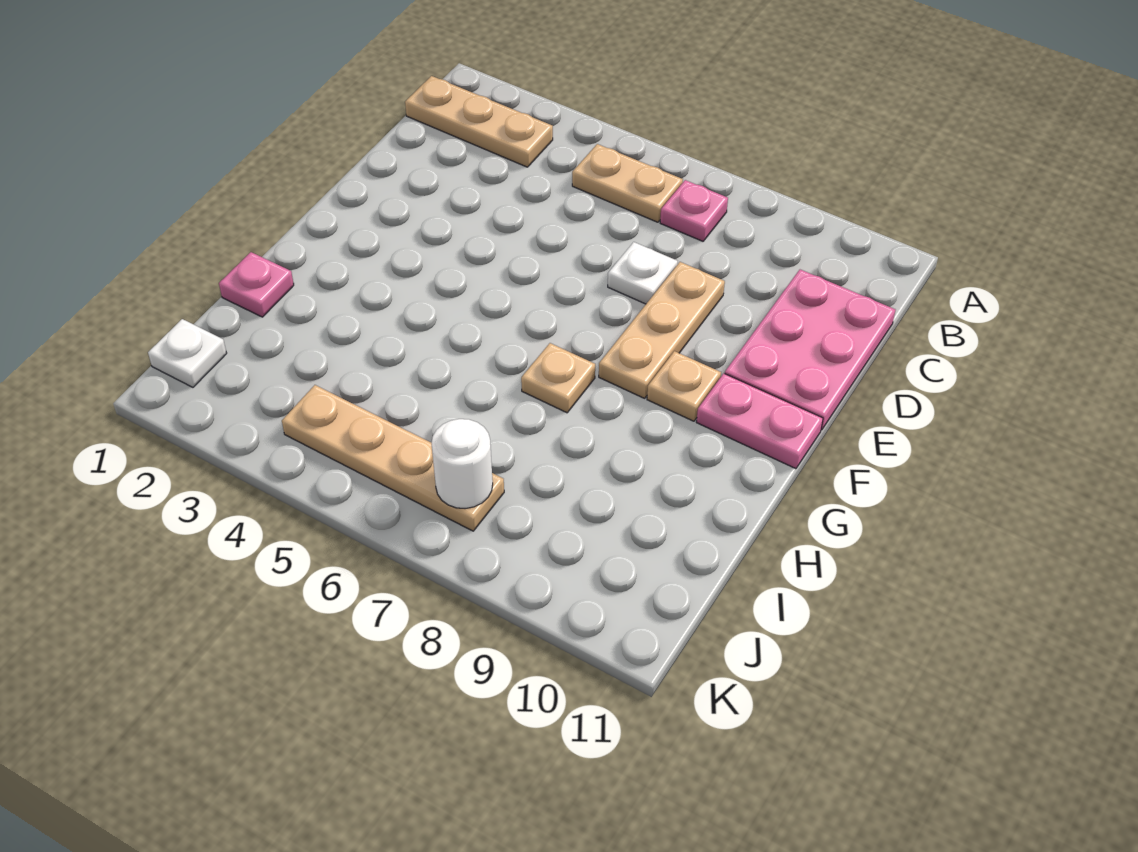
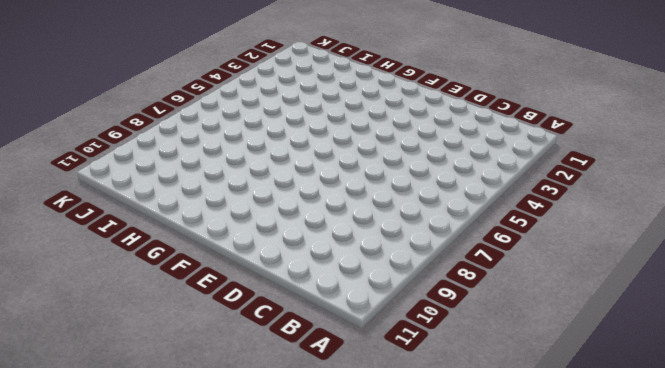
none -> tan 1x3 plate [405,76,553,167]
none -> tan 1x2 plate [572,144,683,222]
none -> pink 1x1 plate [660,180,728,241]

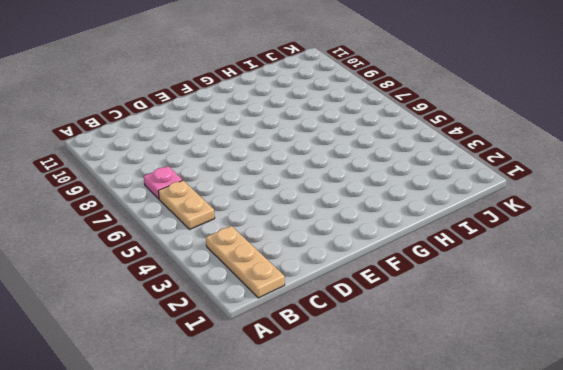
none -> pink 2x3 plate [725,270,895,430]
none -> white 1x1 plate [608,242,678,304]
none -> tan 1x3 plate [599,262,725,398]

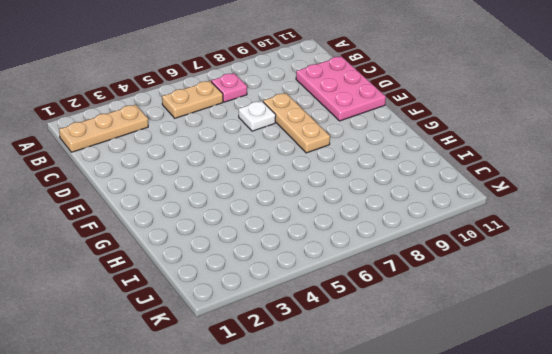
none -> tan 1x1 plate [647,351,721,421]
none -> pink 1x2 plate [696,373,823,469]
none -> tan 1x1 plate [521,343,595,413]

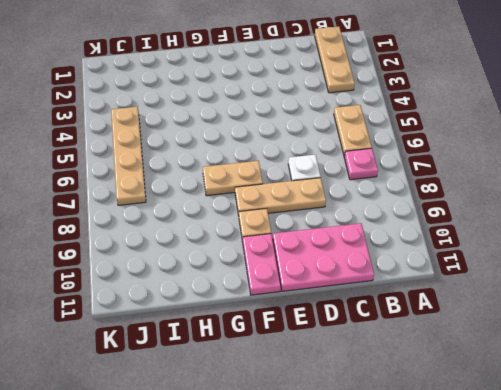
tan 1x2 plate [203,161,263,196] -> tan 1x1 plate [521,343,595,413]
none -> pink 1x1 plate [219,252,294,317]
none -> white 1x1 plate [148,319,227,387]
none -> white 1x1 round brick [432,419,493,509]

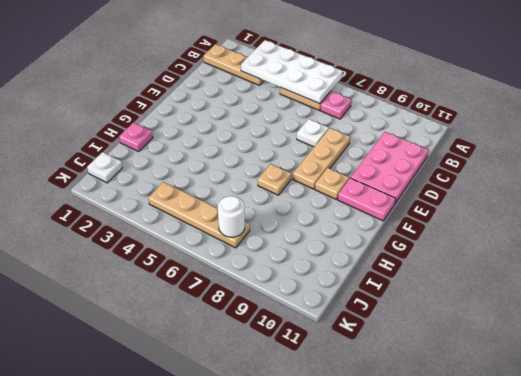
white 2x4 plate [241,40,343,104] -> none

